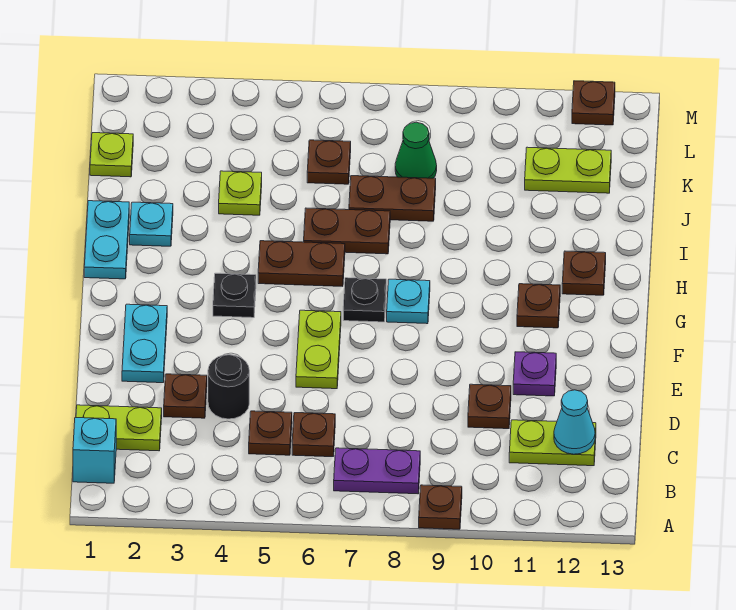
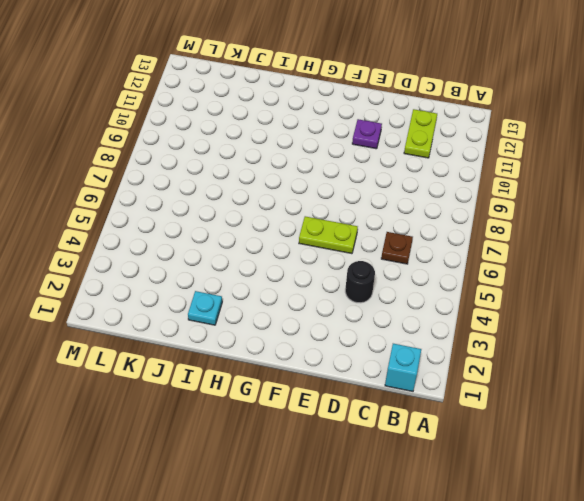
none -> brown 1x1 plate [419,485,462,529]
none -> purple 1x2 plate [334,448,420,494]
none -> lime 1x2 plate [76,405,162,451]
none -> brown 1x1 plate [249,411,292,455]

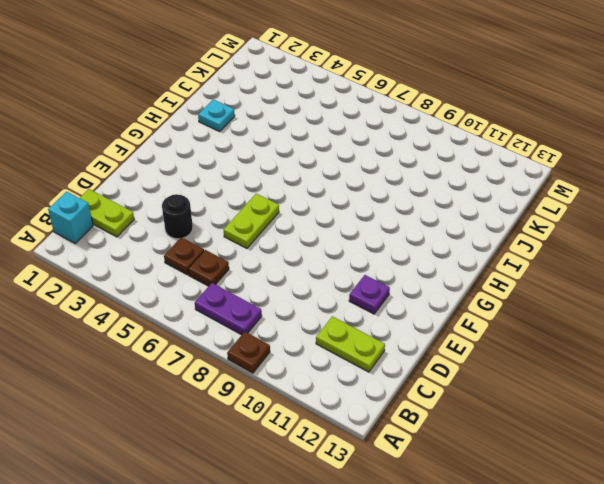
none -> brown 1x1 plate [164,374,207,418]
none -> brown 1x1 plate [468,384,511,429]
none -> cyan 1x2 plate [122,304,167,383]
none -> black 1x1 plate [213,273,256,318]

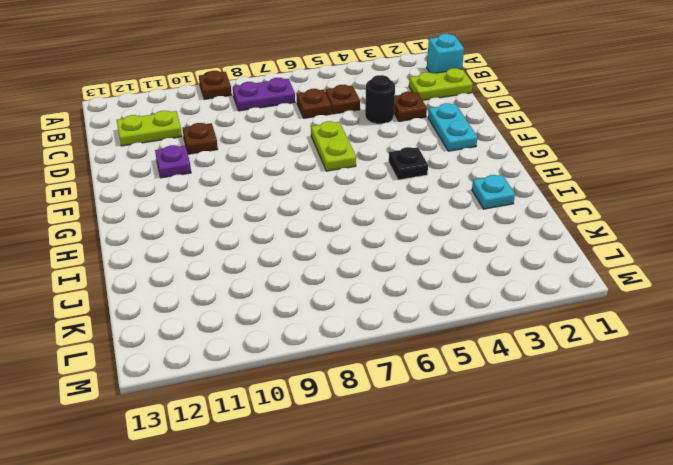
none -> black 1x1 plate [343,278,386,322]
none -> cyan 1x1 plate [387,279,430,324]
none -> brown 1x1 plate [517,284,560,328]
none -> cyan 1x2 plate [84,201,129,279]

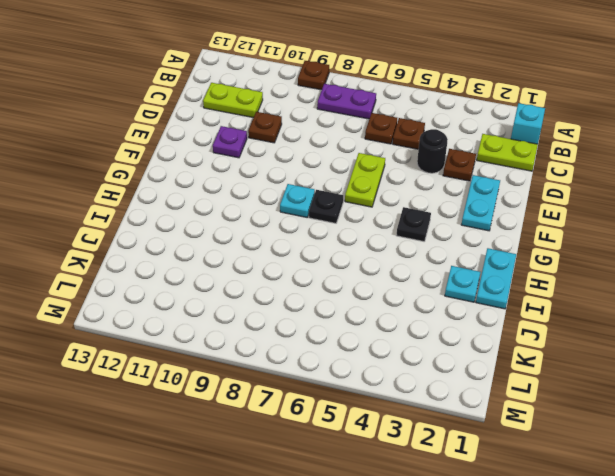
none -> brown 1x1 plate [517,284,560,328]
none -> brown 1x2 plate [258,241,345,286]
none -> brown 1x1 plate [562,251,606,295]
none -> brown 1x2 plate [304,208,390,254]

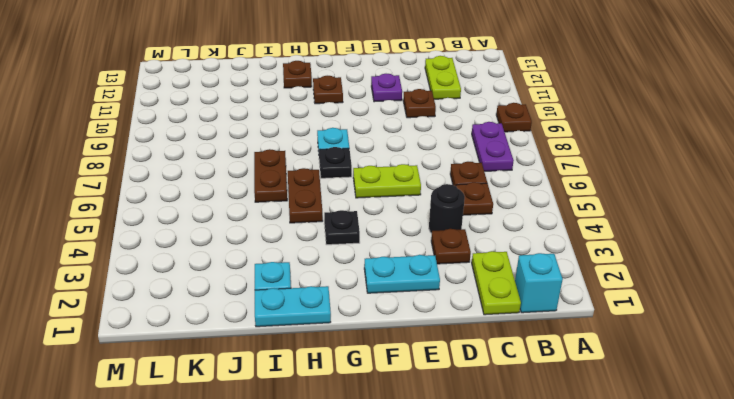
none -> lime 1x1 plate [219,171,262,215]
none -> brown 1x2 plate [349,176,436,221]
none -> lime 1x1 plate [90,133,133,177]
none -> brown 1x1 plate [307,140,351,184]

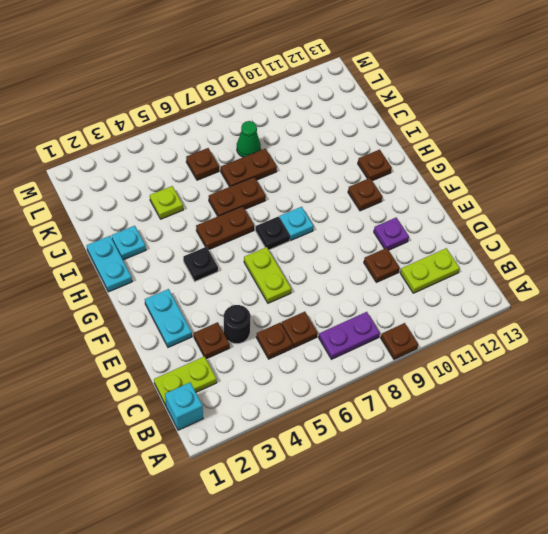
none -> lime 1x1 plate [90,133,133,177]
none -> lime 1x2 plate [525,147,611,193]
none -> brown 1x1 plate [572,81,615,125]
none -> cyan 1x1 cone [554,390,595,454]

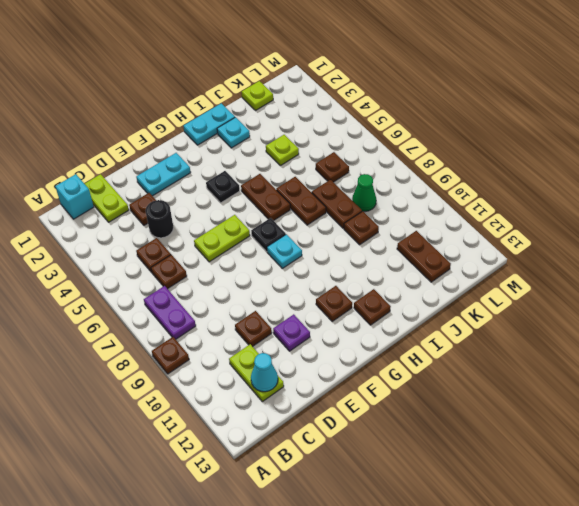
brown 1x1 plate [344,211,379,245] -> brown 1x1 plate moved to [572,81,615,125]
brown 1x2 plate [397,231,451,282] -> lime 1x2 plate [525,147,611,193]

